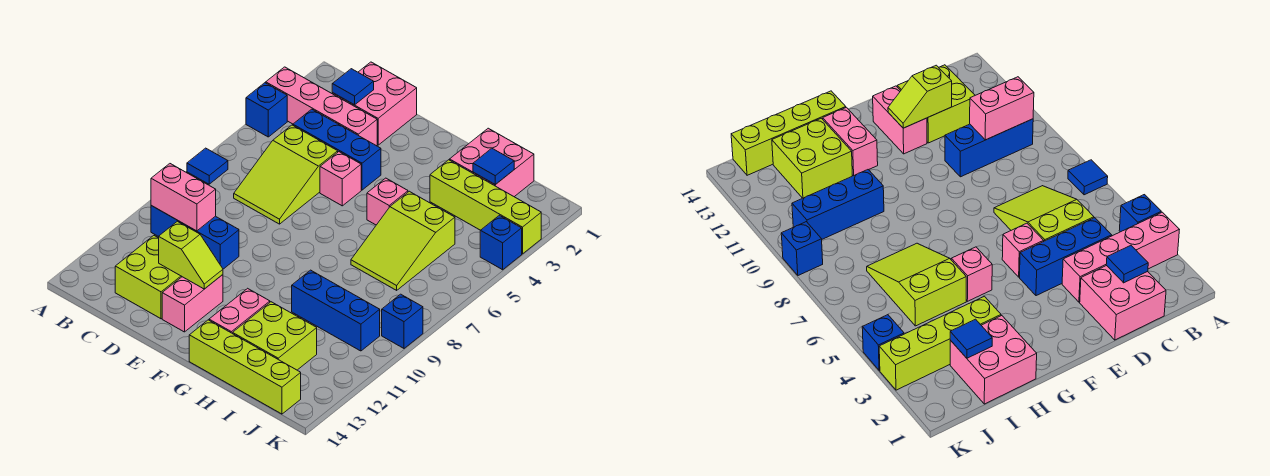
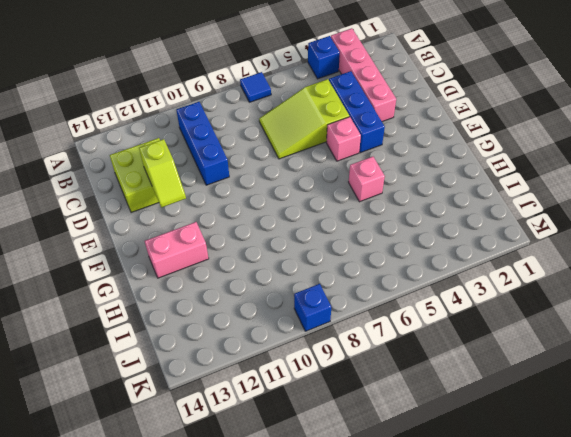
none -> pink 2x2 brick [332,62,417,145]
none -> pink 1x2 brick [162,275,223,332]
none -> lime 1x4 brick [189,320,301,414]

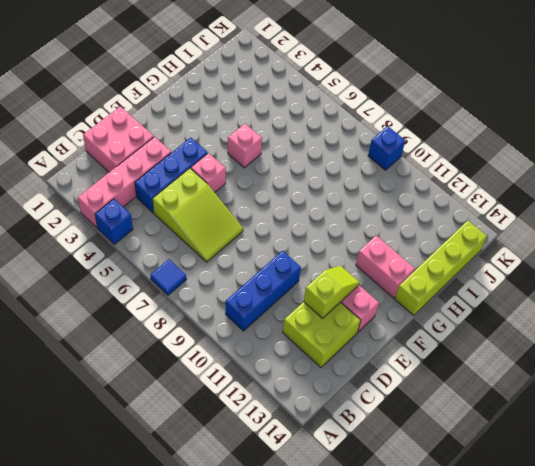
none -> pink 2x2 brick [450,128,534,197]
none -> lime 1x4 brick [430,160,541,254]
none -> lime 2x3 slope [351,191,455,290]

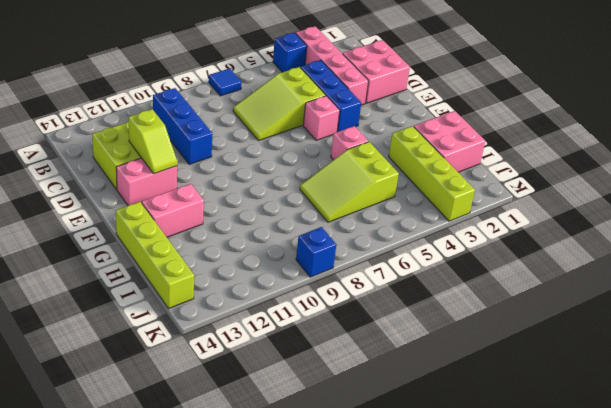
none -> blue 1x3 brick [292,270,380,351]
none -> lime 2x2 brick [233,302,317,370]
none -> blue 1x1 brick [480,215,522,270]

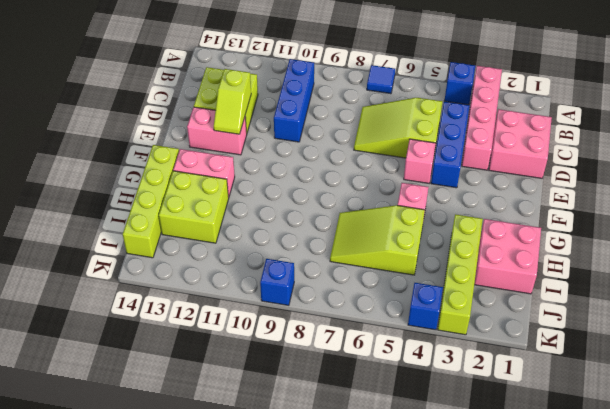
none -> blue 1x3 brick [292,270,380,351]
none -> pink 1x2 brick [151,164,216,231]
none -> blue 1x1 tile [332,69,374,105]

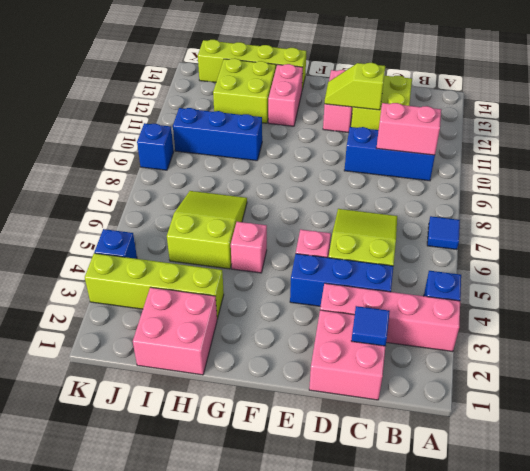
none -> blue 1x1 tile [473,148,514,185]

